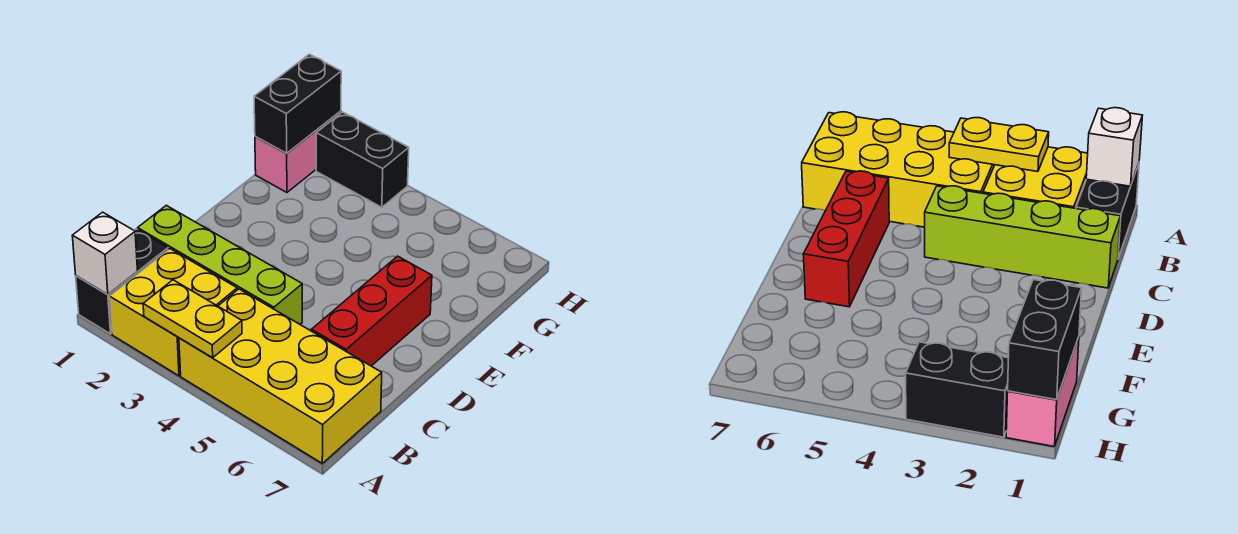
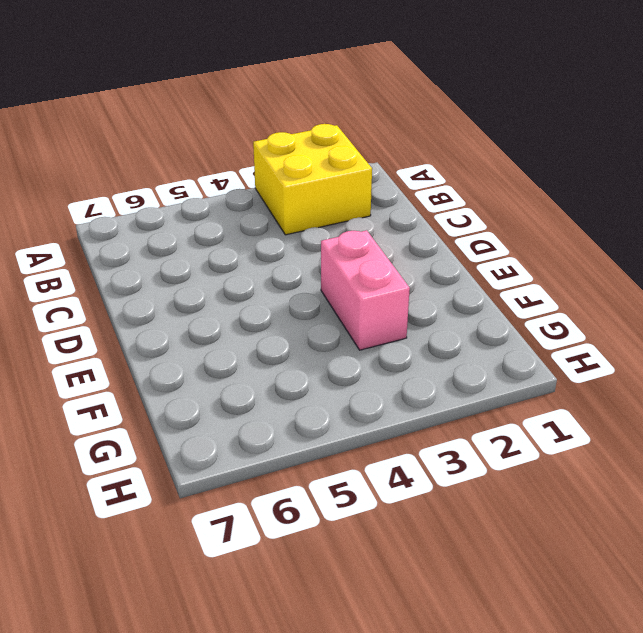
pink 1x2 brick [321,230,410,350] -> pink 1x2 brick moved to [255,111,341,192]
none -> black 1x2 brick [76,229,168,334]
none -> yellow 2x4 brick [179,289,382,463]

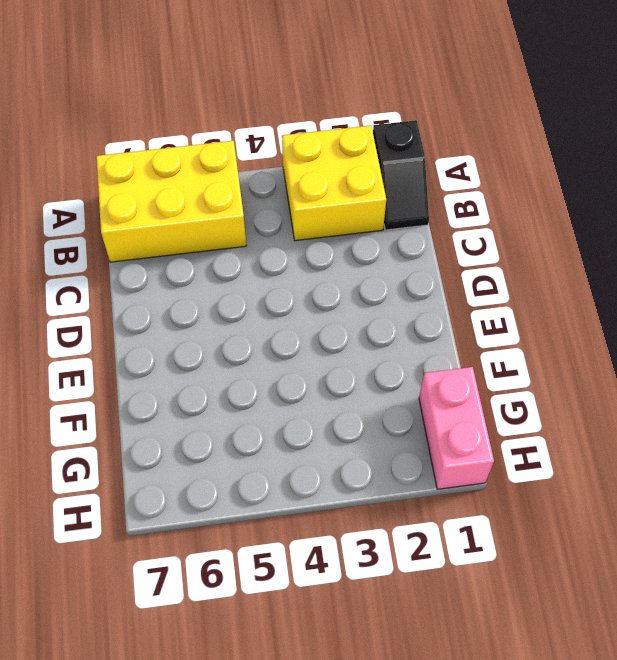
black 1x2 slope [373,120,429,230] -> black 1x2 brick [76,229,168,334]
yellow 2x3 brick [96,141,246,262] -> yellow 2x4 brick [179,289,382,463]
none -> lime 1x4 brick [138,205,302,324]
none -> red 1x3 brick [312,256,432,366]

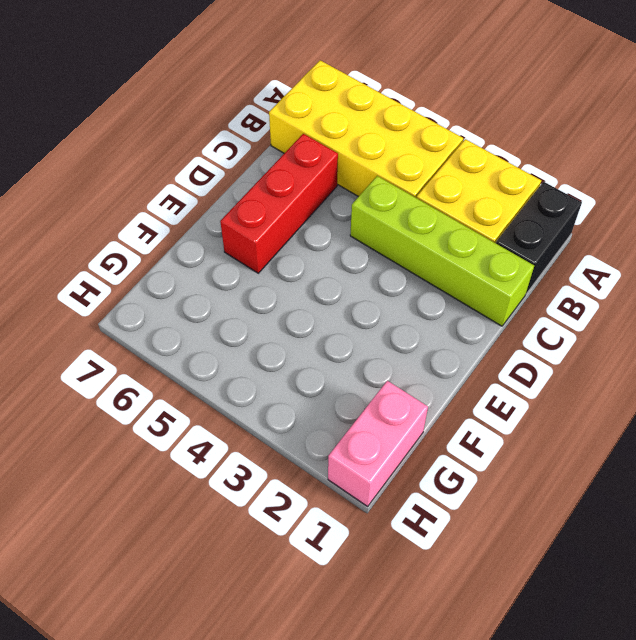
none -> black 1x2 brick [316,112,409,207]
none -> white 1x1 brick [72,212,138,295]

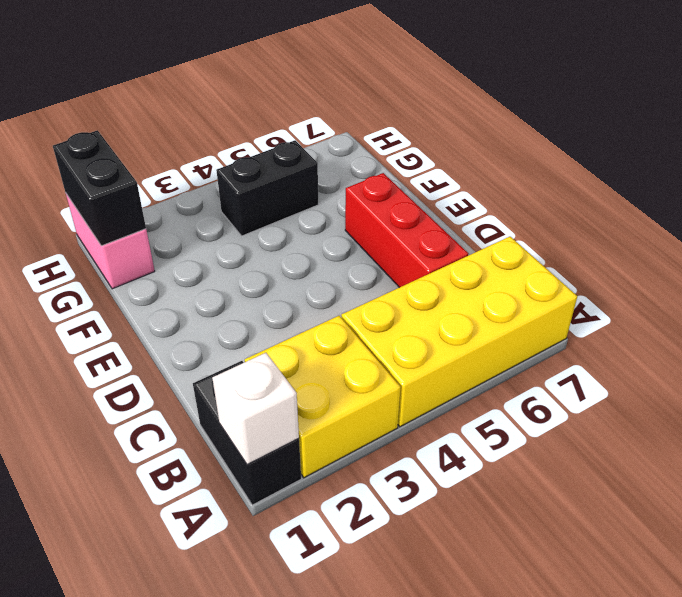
black 1x2 brick [216,140,319,236] -> black 1x2 brick moved to [316,112,409,207]
none -> lime 1x4 brick [138,205,302,324]
none -> yellow 1x2 plate [143,280,242,358]

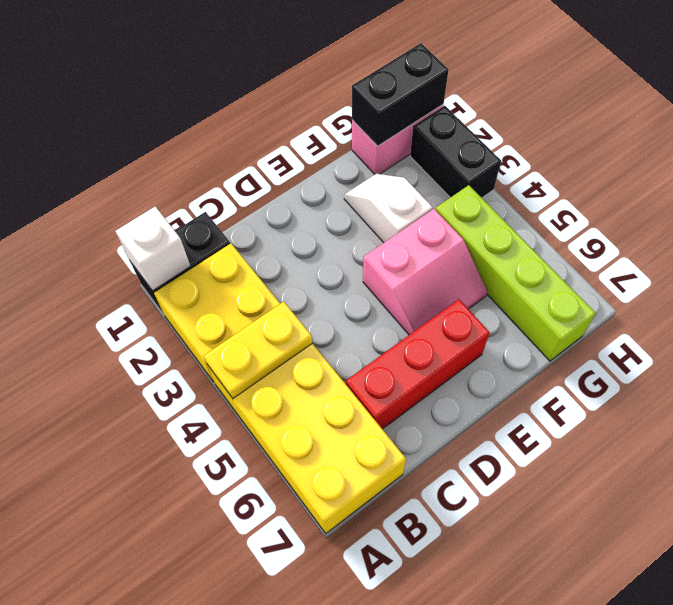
yellow 1x2 plate [204,302,312,398] -> yellow 1x2 plate turned to [143,280,242,358]
pink 2x2 slope [363,209,487,335] -> none
white 1x2 slope [344,173,433,243] -> none
lime 1x4 brick [435,185,596,361] -> lime 1x4 brick moved to [138,205,302,324]

